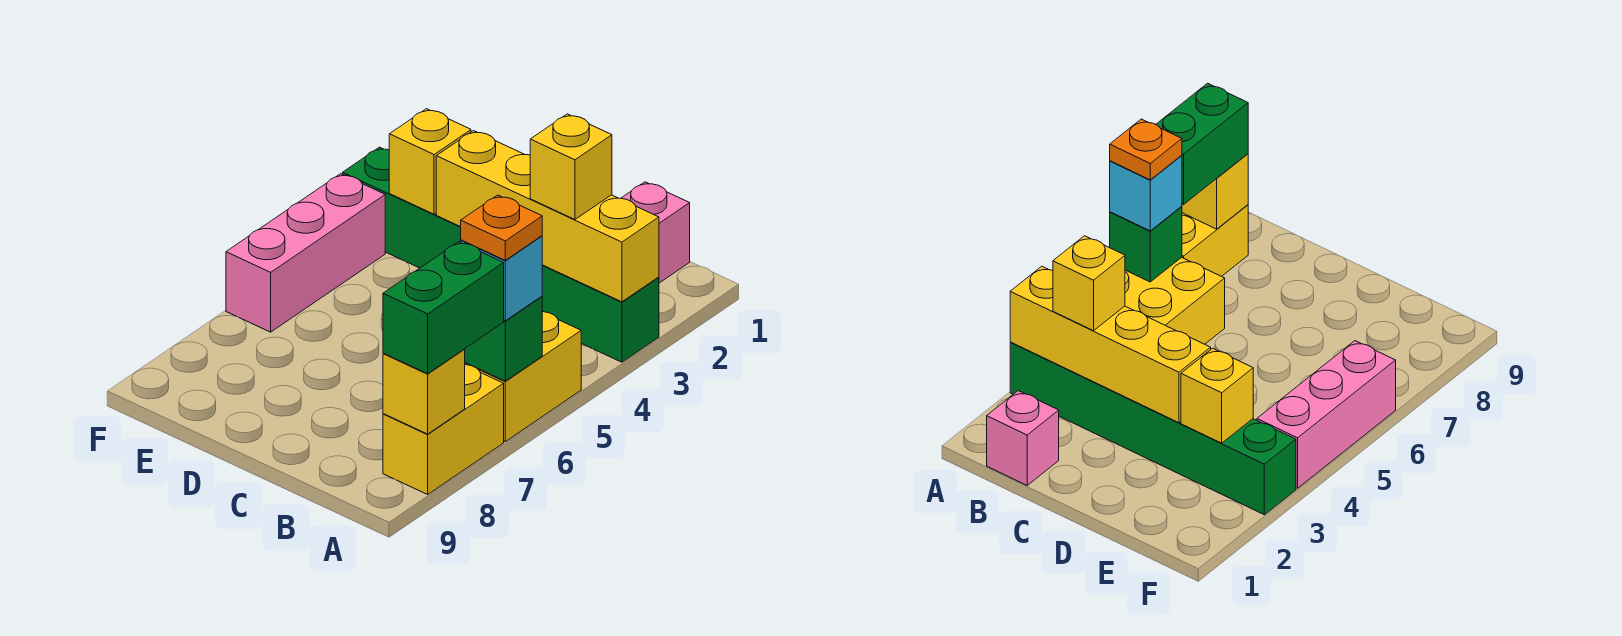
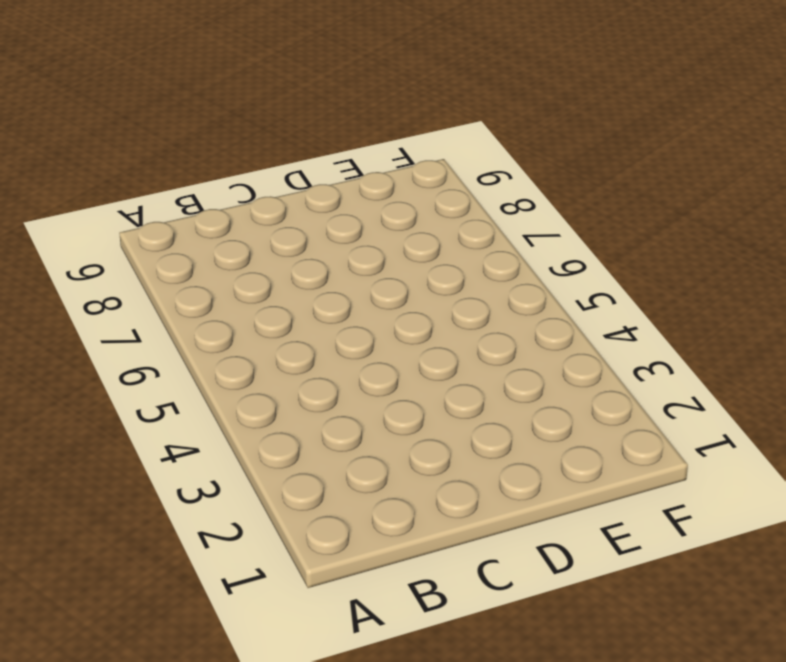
none -> green 1x6 brick [343,147,659,362]
none -> yellow 2x2 brick [465,312,581,441]
none -> yellow 1x2 brick [383,365,504,494]

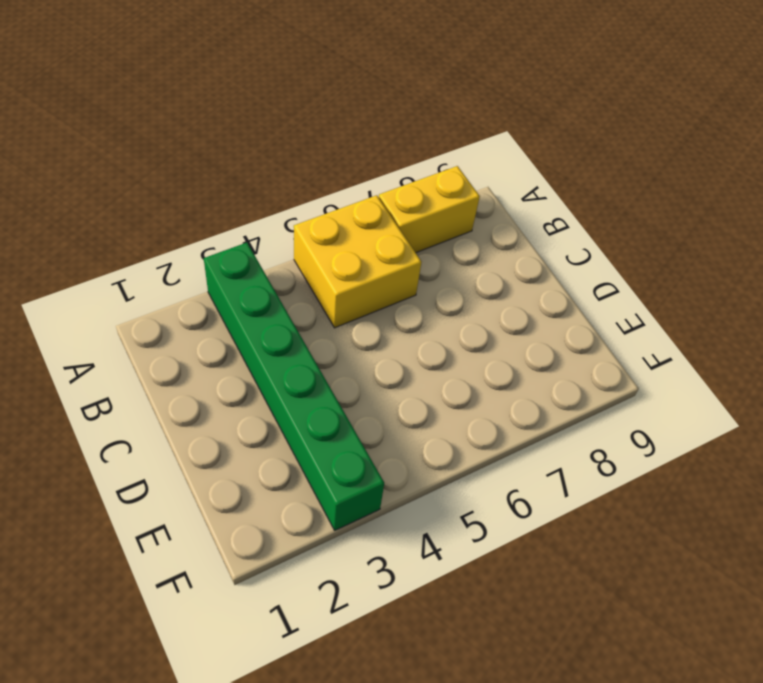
none -> pink 1x1 brick [622,182,690,283]
none -> pink 1x3 brick [226,174,385,332]
none -> yellow 1x4 brick [436,131,659,302]

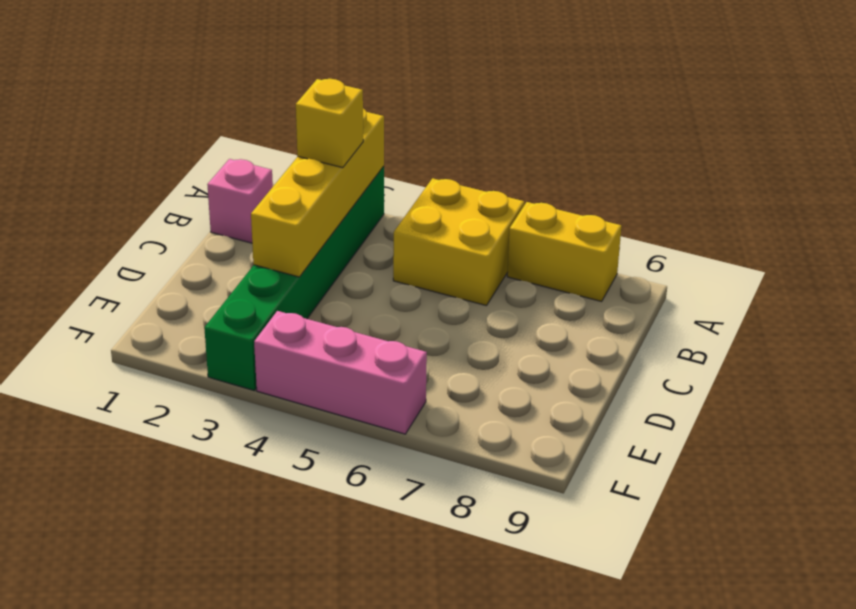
none -> green 1x1 brick [464,296,542,381]
none -> yellow 1x1 brick [383,350,465,434]
none -> yellow 1x1 brick [389,109,471,214]

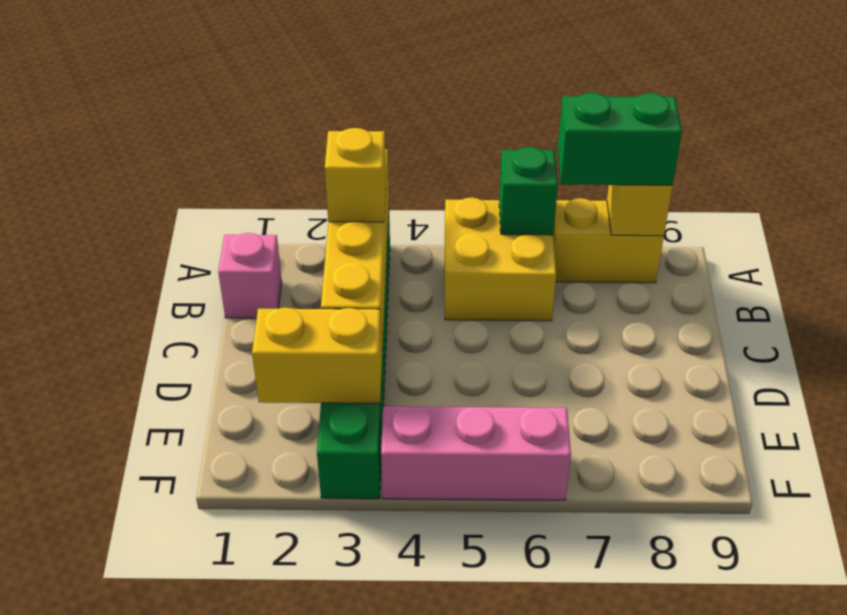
yellow 1x2 brick [252,308,382,403] -> yellow 1x1 brick [389,109,471,214]
none -> cyan 1x1 brick [461,236,542,321]
none -> orange 1x1 plate [461,195,542,260]

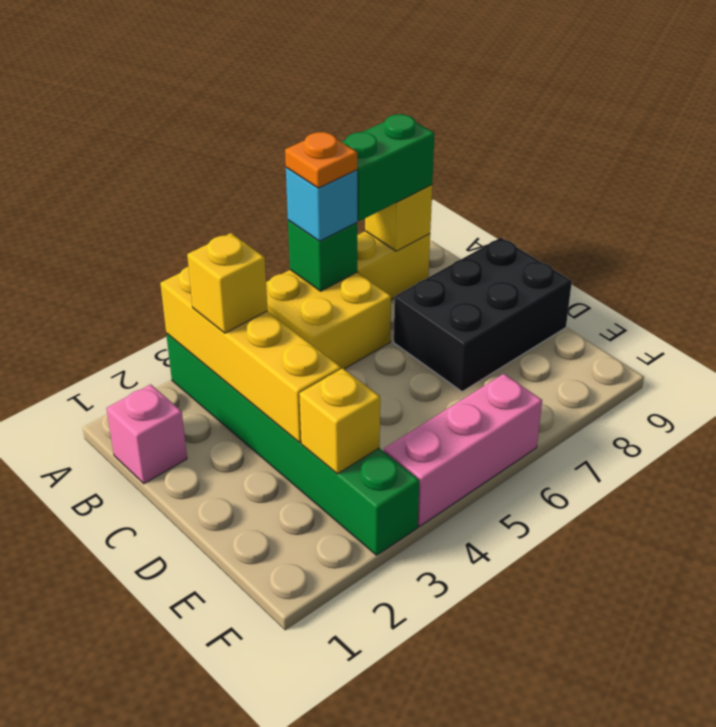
black 2x3 brick [394,238,572,392] -> none

